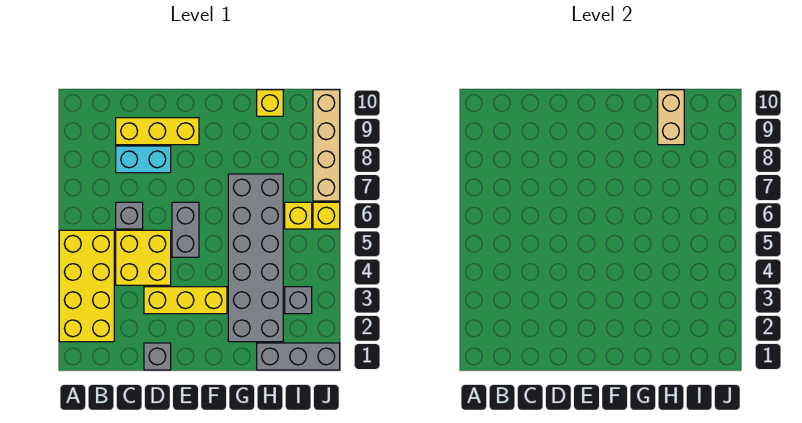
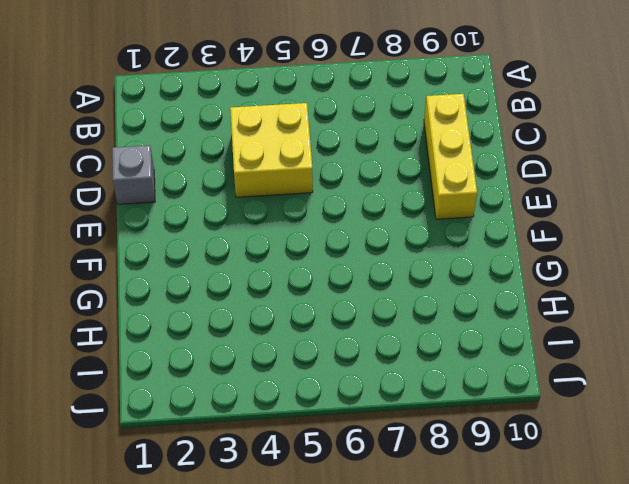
none -> yellow 2x4 brick [59,230,114,342]
none -> grey 1x1 brick [116,202,143,229]
none -> cyan 1x2 brick [116,146,171,173]

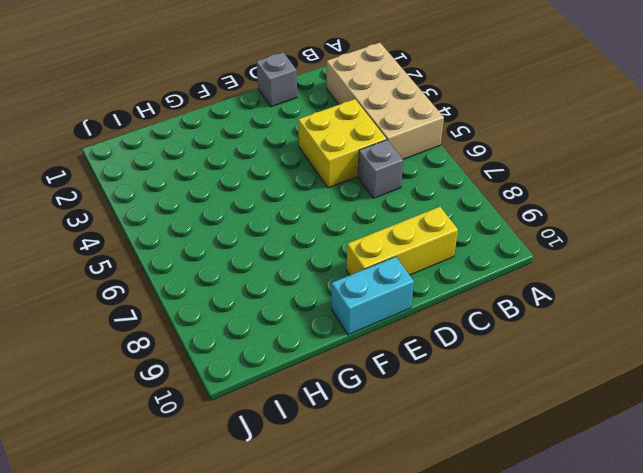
tan 2x4 brick [326,43,444,159] -> yellow 2x4 brick [59,230,114,342]
cyan 1x2 brick [332,257,414,335] -> cyan 1x2 brick moved to [116,146,171,173]
none -> yellow 1x3 brick [144,287,227,314]
none -> grey 1x2 brick [172,202,199,257]
none -> grey 2x6 brick [228,174,283,342]

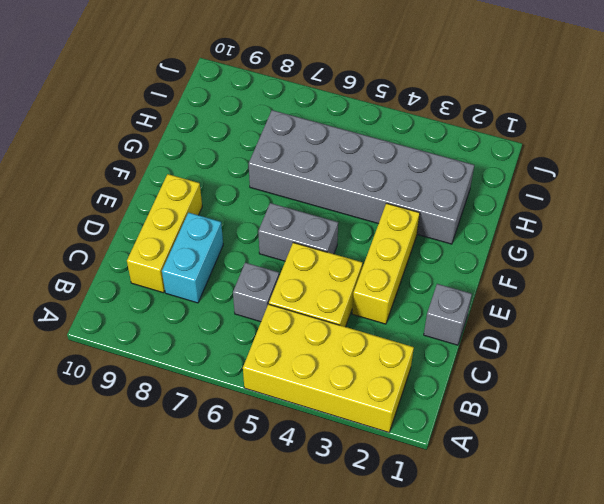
none -> grey 1x3 brick [257,343,340,370]
none -> yellow 1x1 brick [257,90,283,116]
none -> grey 1x1 brick [285,287,312,314]

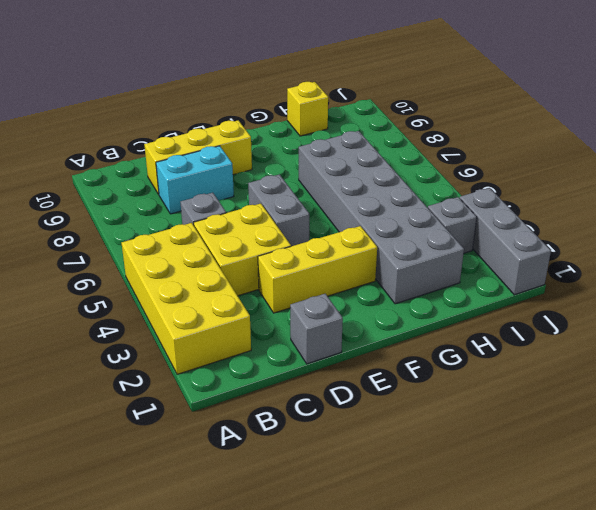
grey 1x3 brick [460,188,551,295] -> grey 1x3 brick turned to [257,343,340,370]
none -> yellow 1x1 brick [285,202,312,229]
none -> yellow 1x1 brick [313,202,340,229]
none -> tan 1x4 brick [313,90,340,201]

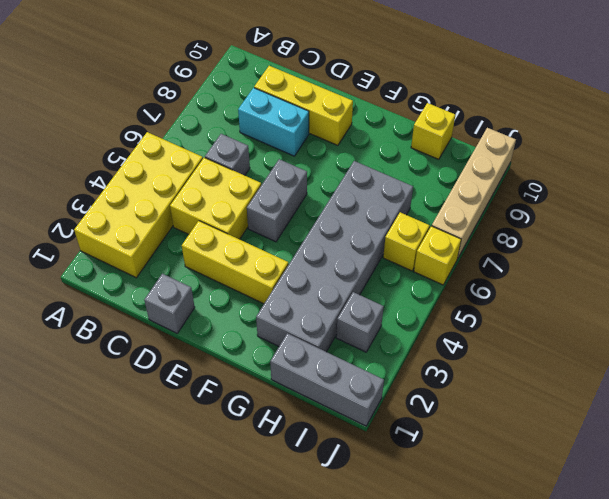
none -> tan 1x2 brick [658,90,684,145]

